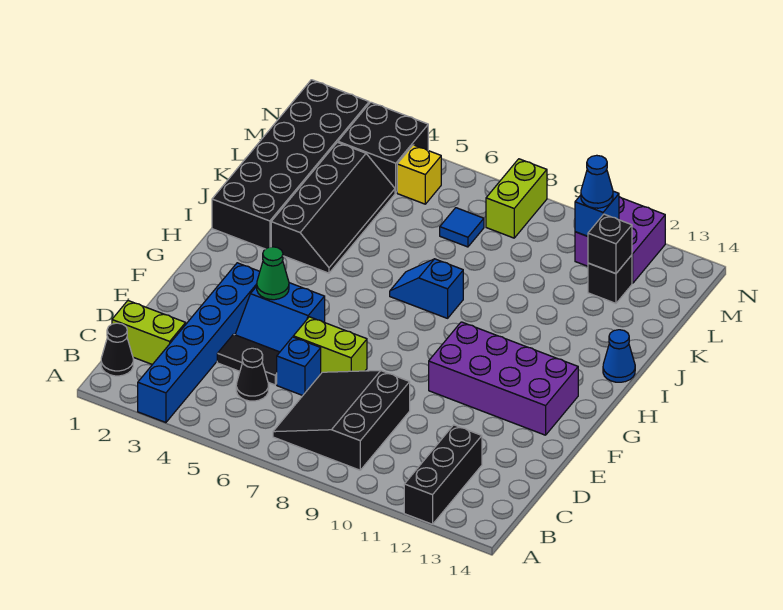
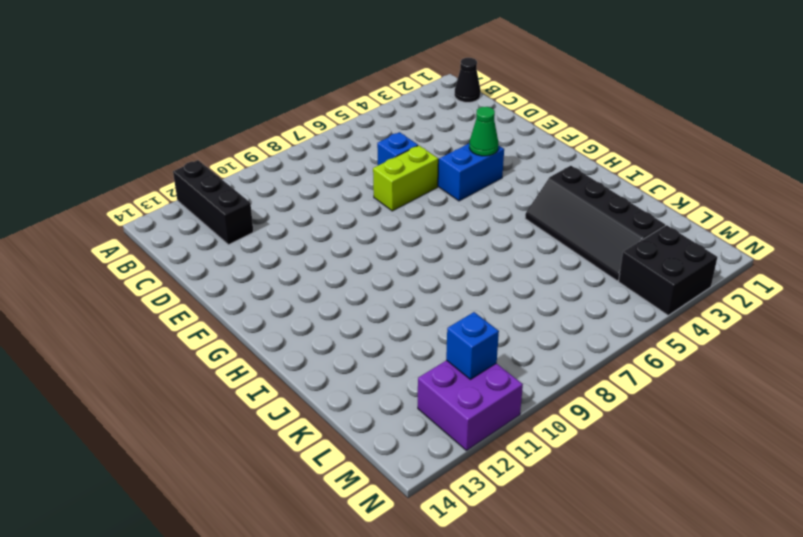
none -> blue 1x6 brick [138,263,260,423]
none -> black 3x3 slope [273,371,410,470]
none -> lime 1x2 brick [112,301,186,365]

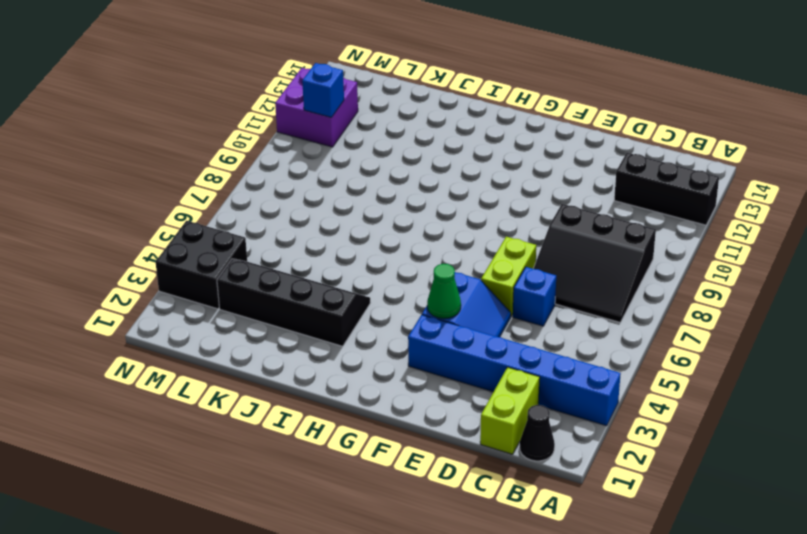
none -> black 1x1 cone [236,348,269,401]
none -> black 1x2 tile [217,334,280,385]
none -> purple 2x4 brick [429,322,578,435]

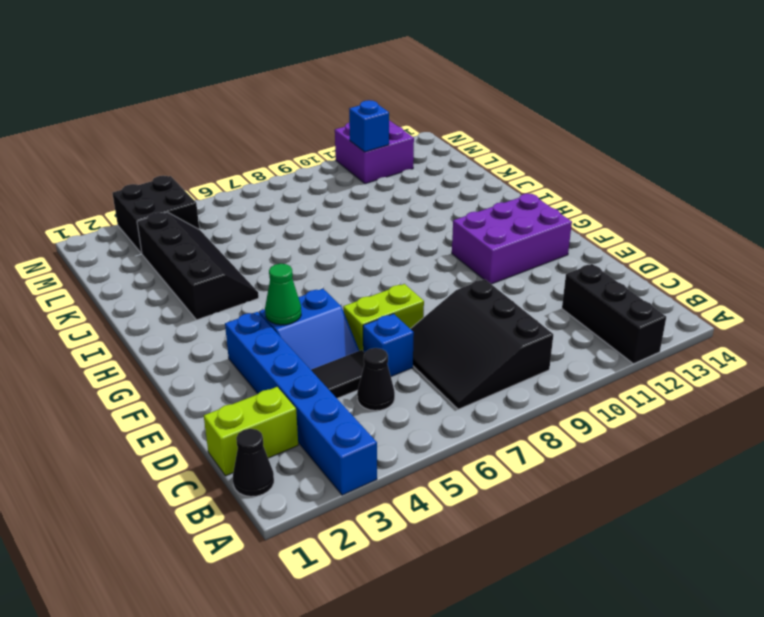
purple 2x3 brick [452,193,572,284] -> purple 2x4 brick [429,322,578,435]
none -> black 2x6 brick [212,80,369,249]
none -> blue 1x2 slope [390,259,463,318]
none -> blue 1x1 cone [603,330,635,382]

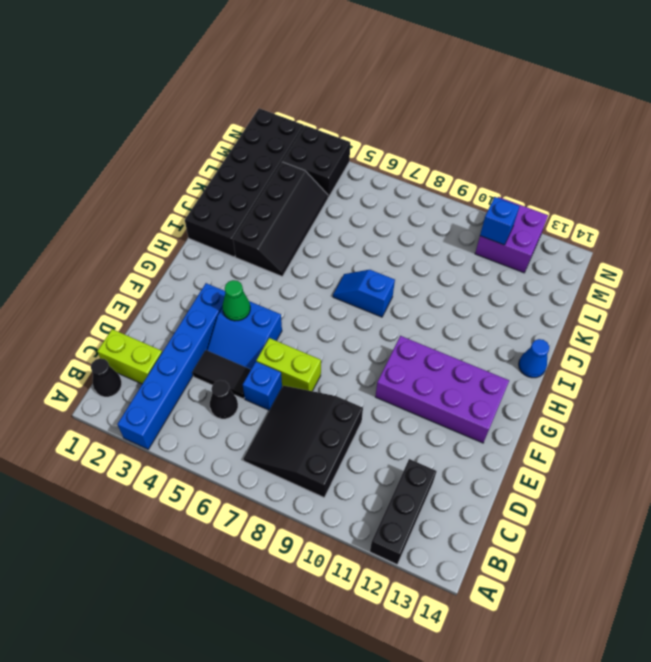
none -> blue 1x1 tile [440,208,484,247]
none -> black 1x1 brick [588,255,632,303]
none -> yellow 1x1 brick [397,145,441,204]

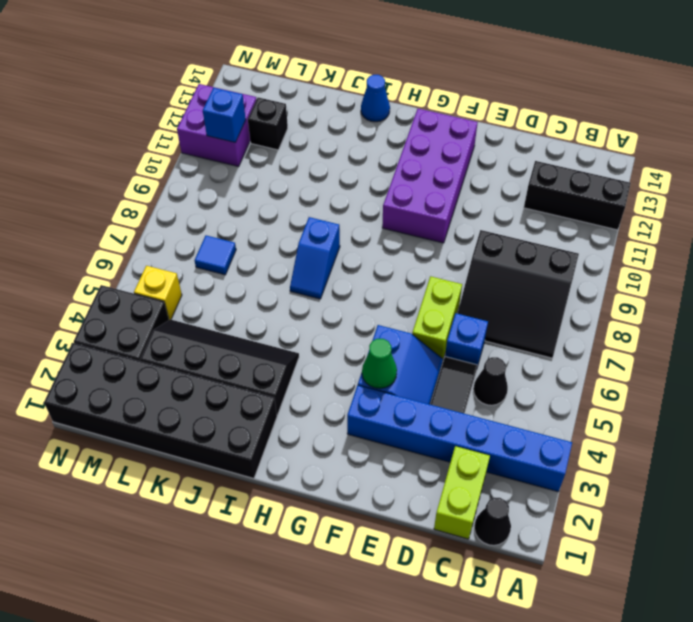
none -> lime 1x2 brick [486,159,547,238]
none -> black 1x1 brick [588,214,632,274]
none -> blue 1x1 cone [581,155,613,208]

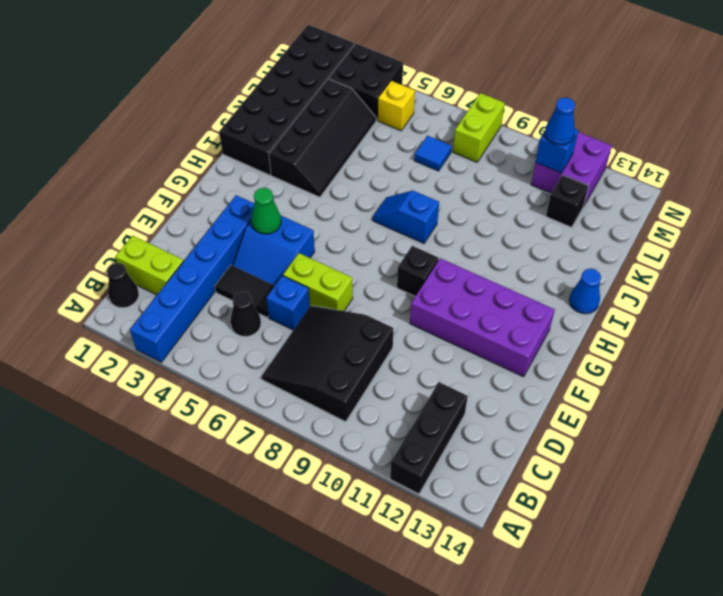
black 1x1 brick [397,246,439,296] -> black 1x1 brick moved to [588,214,632,274]

